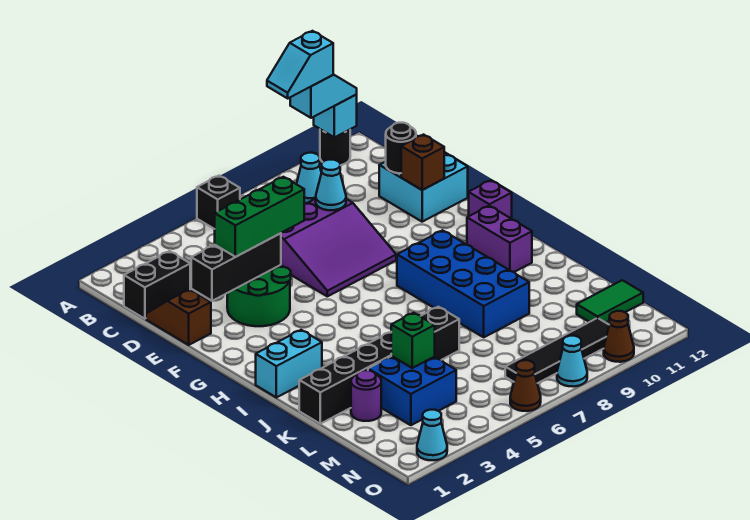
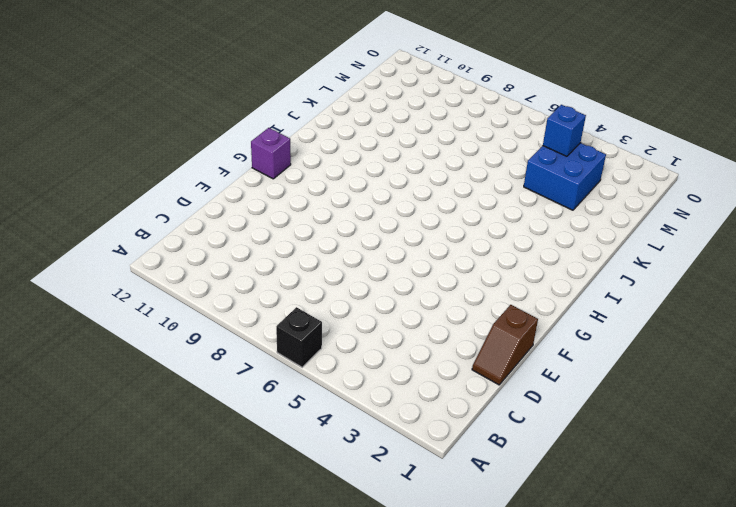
blue 1x1 brick [543,105,586,156] -> none
none -> black 1x1 round brick [320,129,350,165]
none -> cyan 1x1 cone [297,153,321,203]
none -> black 1x2 brick [124,251,190,319]
none -> purple 3x3 slope [281,199,396,296]

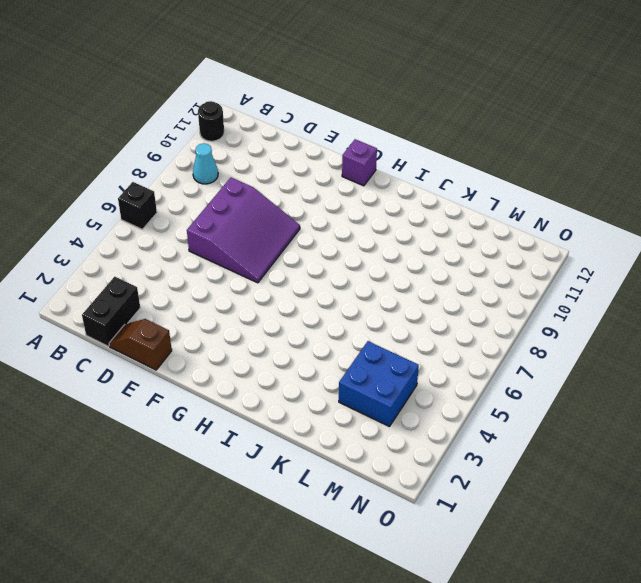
none -> cyan 2x2 brick [379,152,468,222]
none -> green 2x2 round brick [227,265,291,326]
none -> blue 2x4 brick [397,230,529,337]
none -> purple 1x2 brick [467,206,532,272]

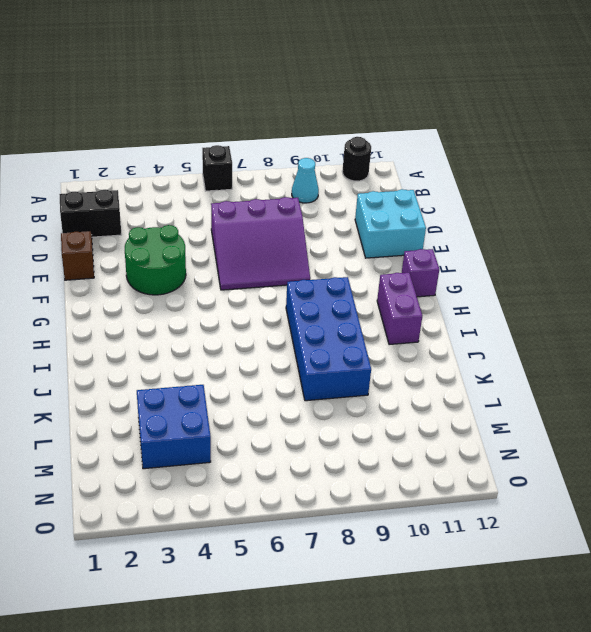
none -> cyan 1x2 brick [256,330,322,398]
none -> black 1x6 brick [299,307,459,424]
none -> purple 1x1 round brick [351,370,381,421]
none -> green 1x2 tile [577,280,643,323]

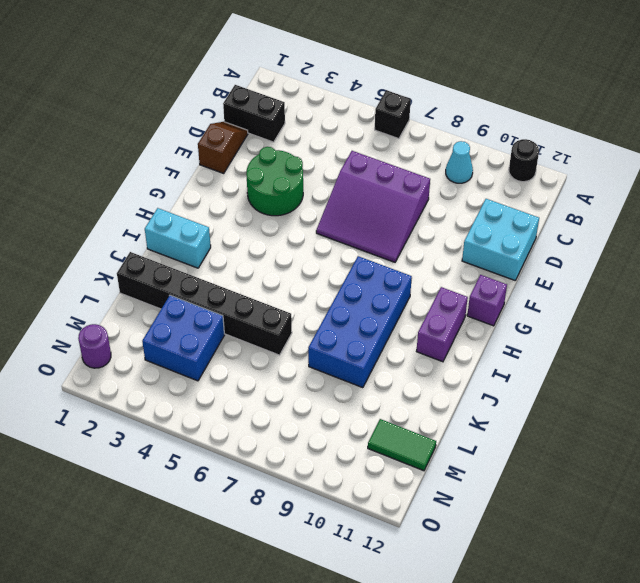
purple 1x1 round brick [78,324,111,368] -> purple 1x1 round brick moved to [351,370,381,421]
none -> black 1x4 tile [505,318,609,383]
none -> cyan 1x1 cone [417,410,447,460]
none -> brown 1x1 cone [510,360,541,411]
none -> cyan 1x1 cone [557,336,587,387]

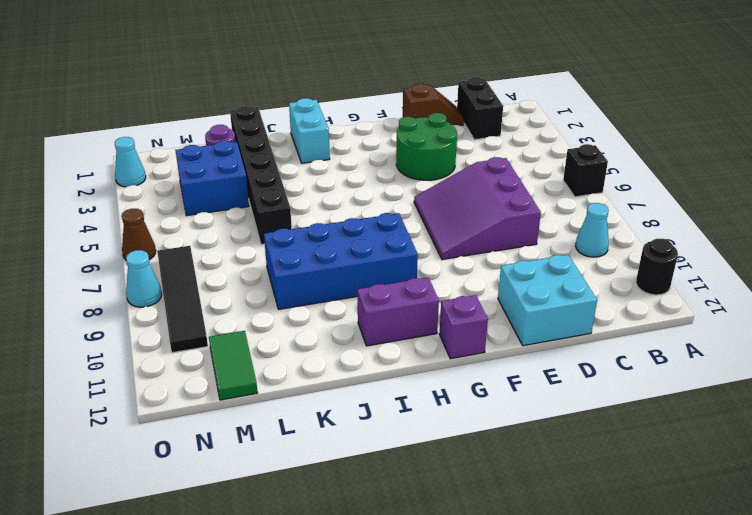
none -> brown 1x1 cone [604,311,634,362]
none -> cyan 1x1 brick [314,95,357,137]
none -> cyan 1x1 cone [316,160,346,210]
none -> black 1x1 round brick [386,123,416,173]

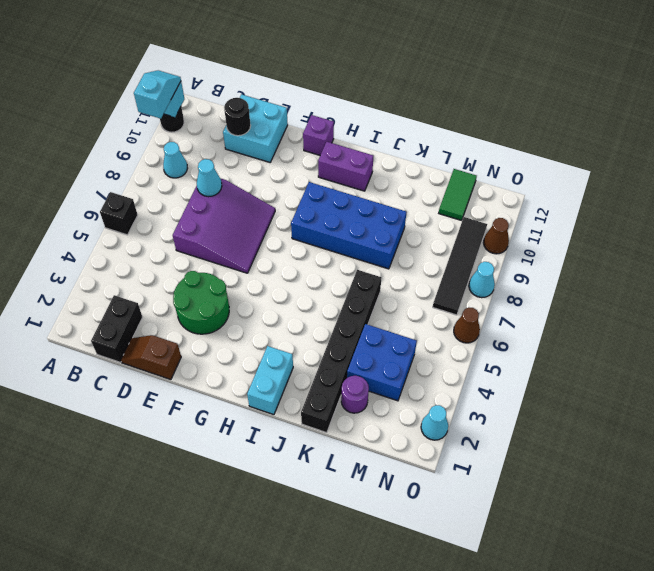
none -> black 1x3 brick [191,233,281,301]
none -> brown 1x1 brick [401,135,444,190]
none -> green 1x1 brick [391,313,435,368]
none -> green 1x3 brick [215,177,304,257]

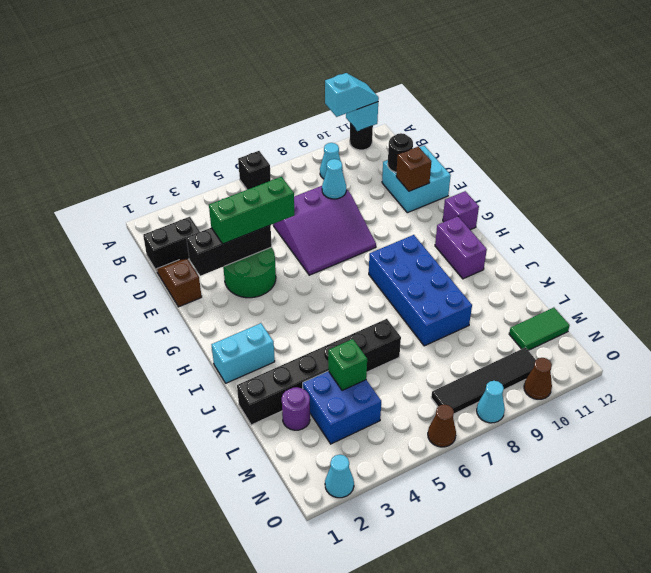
none -> cyan 1x2 slope [267,31,333,98]

